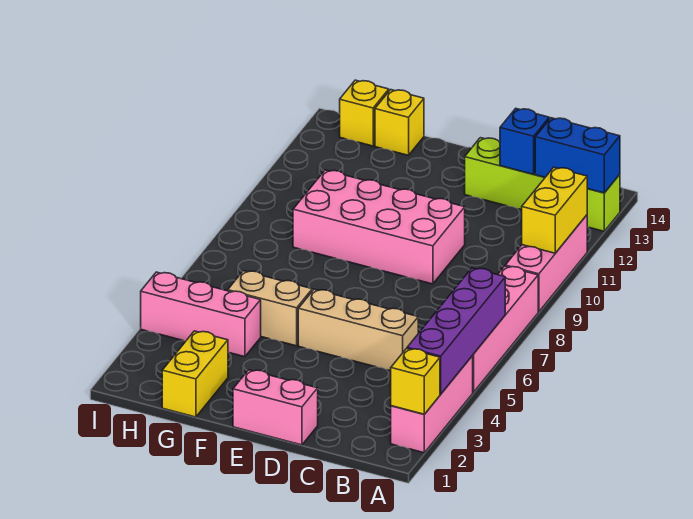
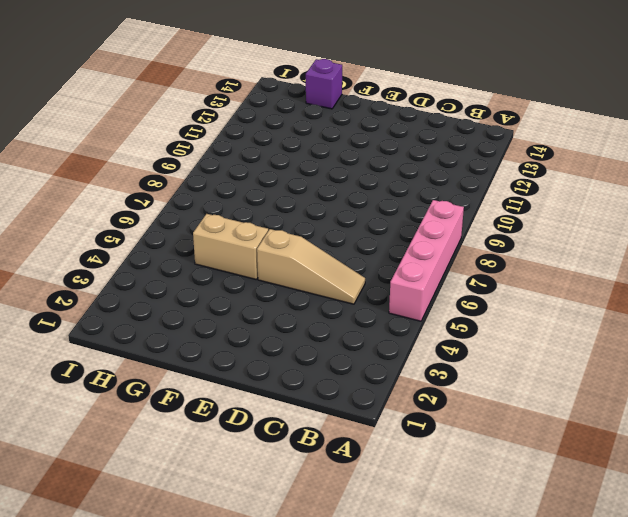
tan 1x3 slope [257,229,365,304] -> tan 1x3 brick [298,289,418,371]
purple 1x1 brick [306,59,342,109] -> yellow 1x1 brick [375,90,424,155]
none -> pink 1x3 brick [391,356,473,453]
none -> pink 1x3 brick [505,215,587,312]
none -> lime 1x4 brick [465,138,620,231]

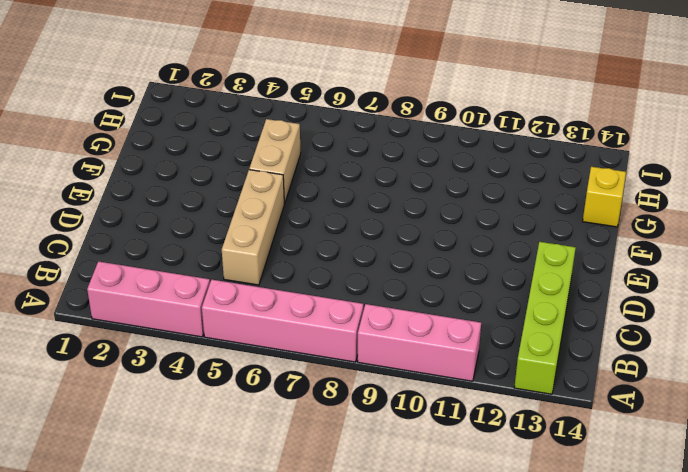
none -> pink 1x2 brick [233,370,318,445]
none -> pink 2x4 brick [293,170,465,284]
none -> yellow 1x2 brick [162,331,228,417]

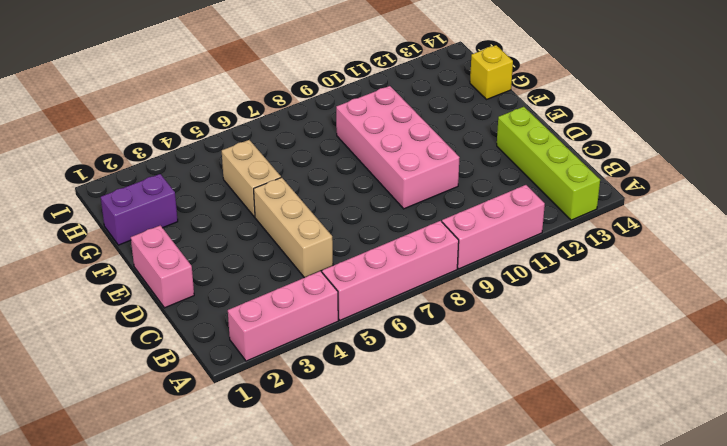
purple 1x2 brick [101,174,178,245] -> yellow 1x2 brick [162,331,228,417]
none -> pink 1x3 brick [141,272,261,357]
none -> yellow 1x1 brick [340,80,389,146]
none -> yellow 1x1 brick [391,348,440,414]

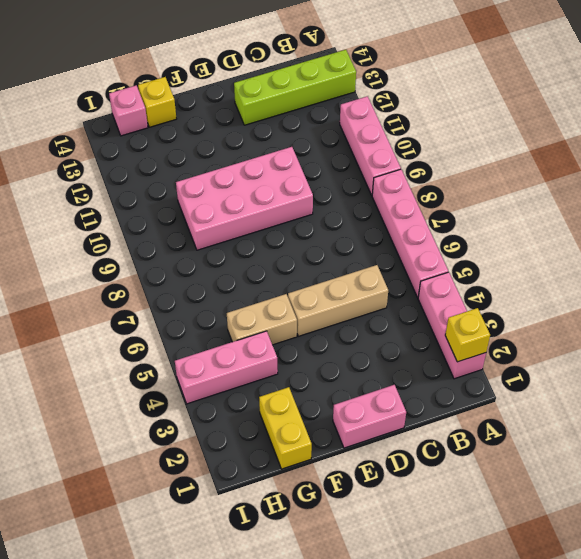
pink 1x1 brick [109,85,148,136] -> yellow 1x1 brick [340,80,389,146]
none -> purple 1x4 brick [407,268,505,394]
none -> yellow 1x2 brick [522,167,587,253]
none -> blue 1x2 brick [535,118,620,193]

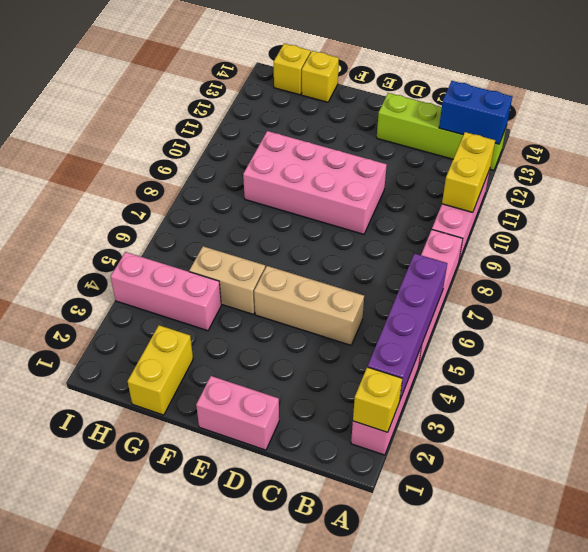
none -> blue 1x1 brick [500,108,549,174]

